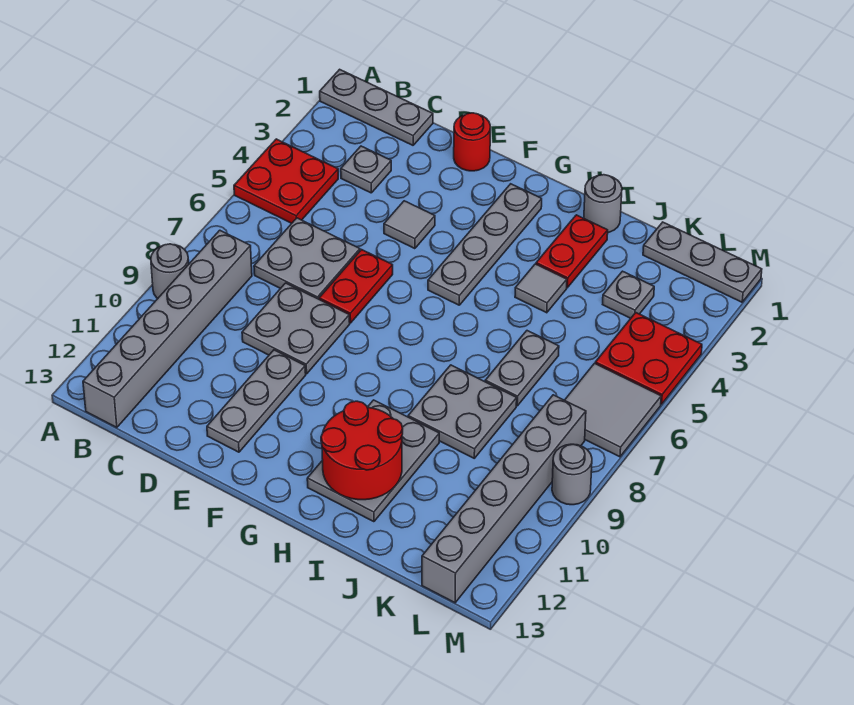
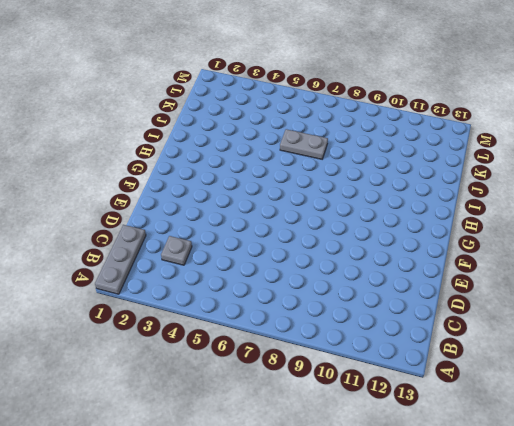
none -> red 2x2 plate [234,139,338,223]
none -> grey 1x1 round brick [151,244,189,298]
none -> grey 1x6 brick [83,230,252,428]

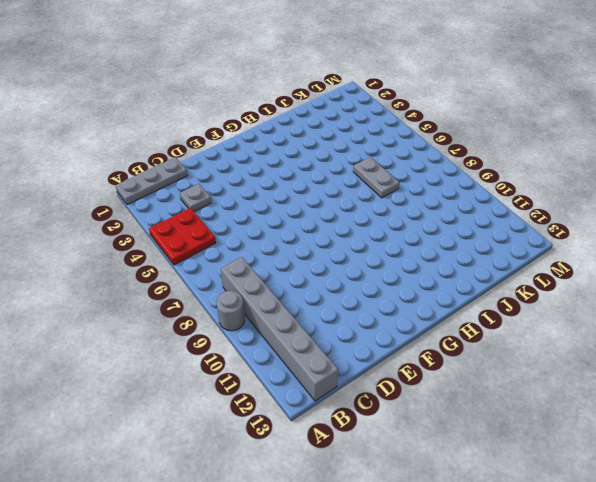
none -> grey 2x2 plate [254,218,360,299]
none -> grey 2x2 plate [242,283,350,374]
none -> red 1x1 round brick [454,113,490,171]

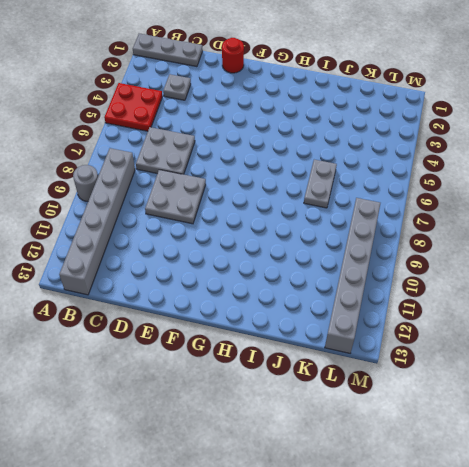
none -> grey 1x1 tile [384,201,435,249]
none -> red 1x2 plate [319,250,393,323]
none -> grey 1x3 plate [207,350,306,452]

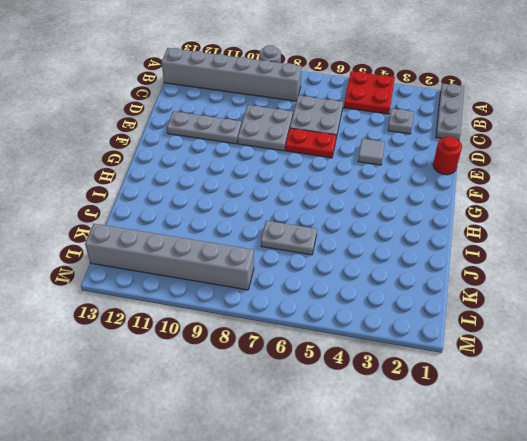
none -> grey 1x4 plate [428,184,542,305]
none -> grey 2x3 plate [307,400,439,522]
none -> grey 1x1 round brick [584,175,622,233]

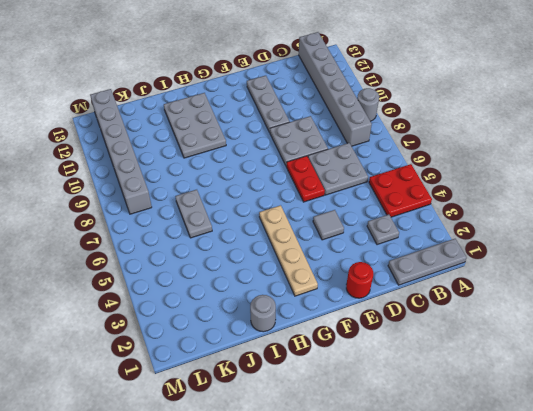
tan 1x4 plate [259,205,318,296] -> grey 1x4 plate [428,184,542,305]
none -> red 1x2 plate [536,215,608,288]
none -> grey 1x1 tile [515,264,567,313]
none -> grey 2x2 plate [408,365,517,458]

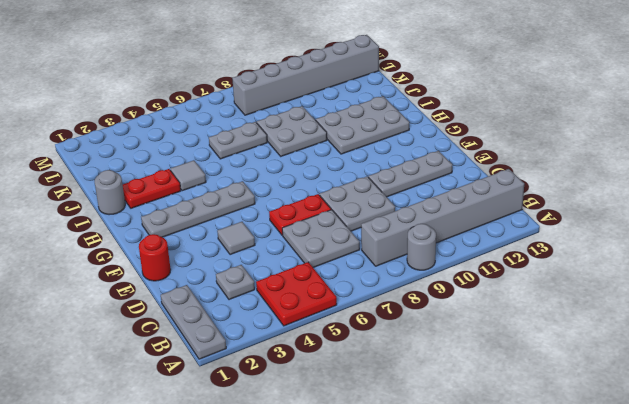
none -> grey 1x3 plate [643,222,762,302]
none -> grey 1x1 plate [603,271,654,318]
none -> red 2x2 plate [595,313,702,404]

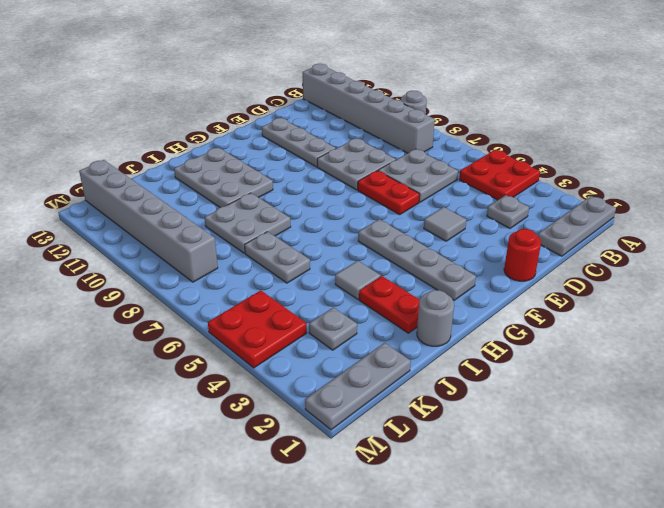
none -> grey 2x2 tile [565,363,661,457]
none -> grey 1x1 round brick [552,444,592,505]
none -> red 2x2 round brick [321,401,403,500]

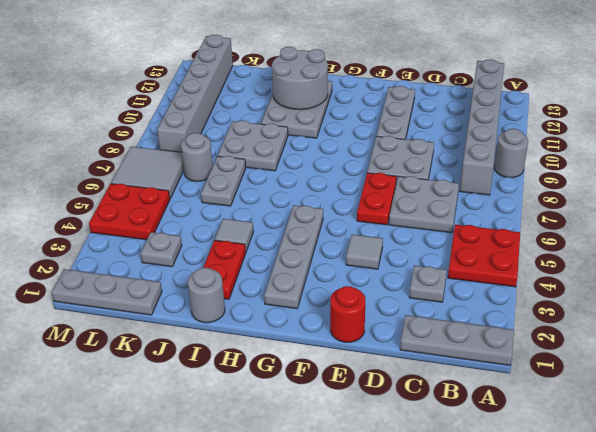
grey 2x2 round brick [272,47,328,109] -> red 2x2 round brick [321,401,403,500]
grey 1x1 round brick [181,133,213,181] -> grey 1x1 round brick moved to [552,444,592,505]

